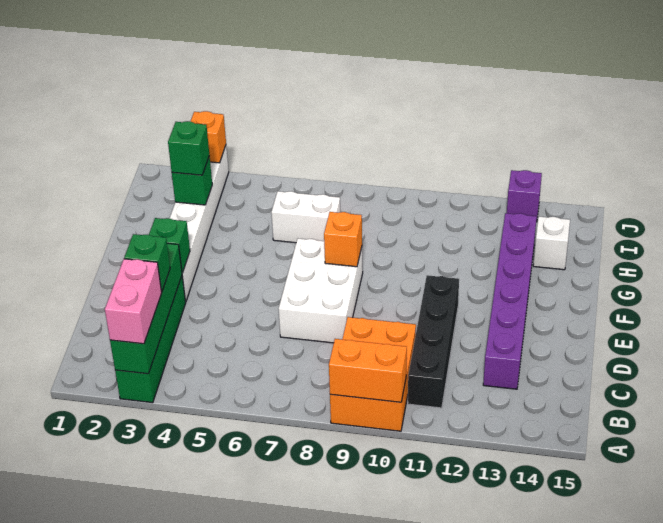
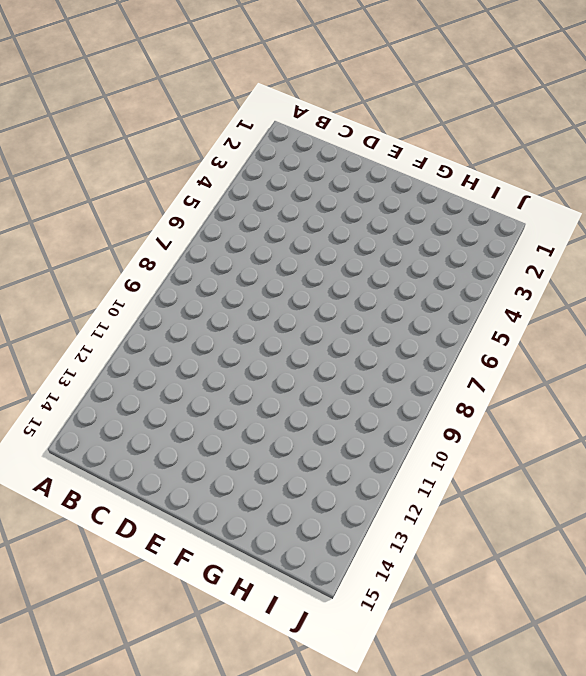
none -> green 1x4 brick [115,276,186,403]
none -> orange 2x3 brick [330,317,416,431]
none -> black 1x4 brick [408,275,459,408]

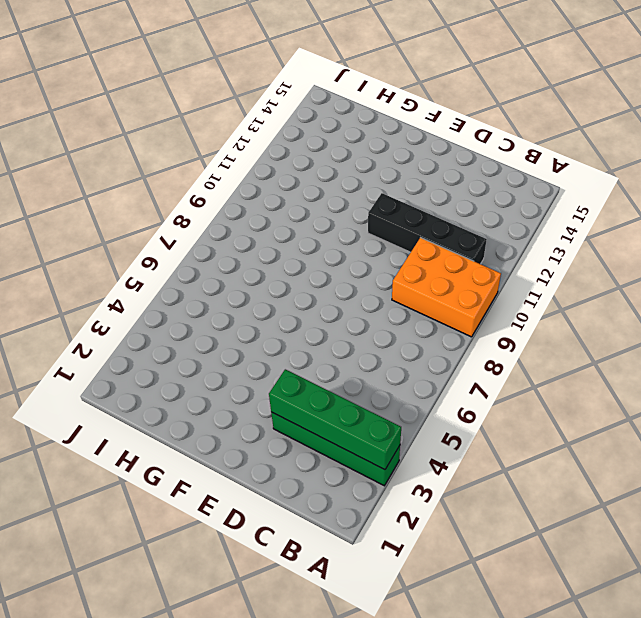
none -> purple 1x6 brick [483,213,537,389]
none -> white 2x3 brick [278,239,363,343]
none -> white 1x6 brick [170,146,229,302]

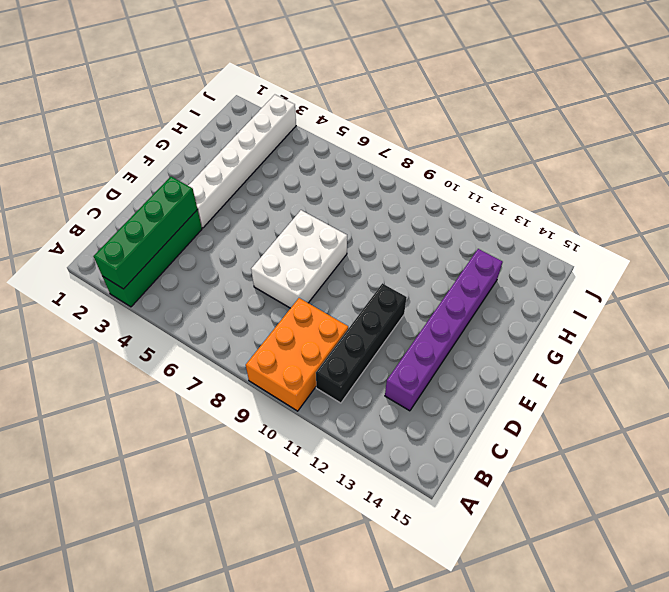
none -> white 1x2 brick [271,191,340,243]
none -> white 1x1 brick [533,217,570,270]
none -> purple 1x1 brick [507,170,542,222]

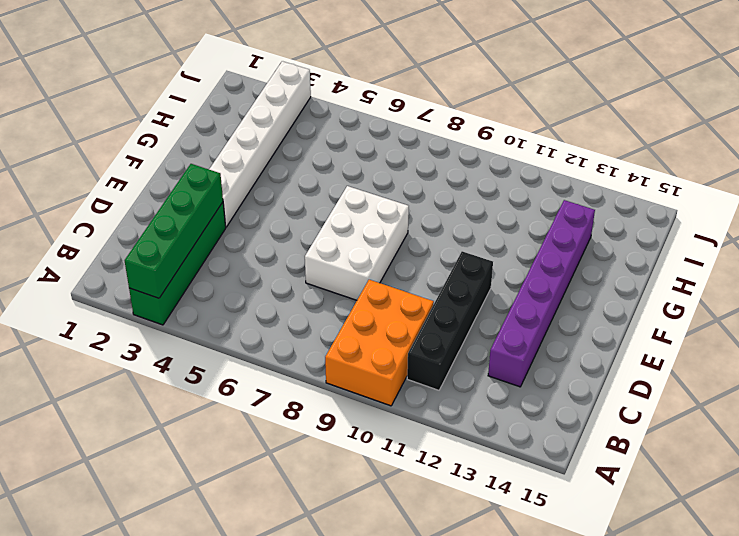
none -> white 1x2 brick [271,191,340,243]
none -> white 1x1 brick [533,217,570,270]
none -> purple 1x1 brick [507,170,542,222]

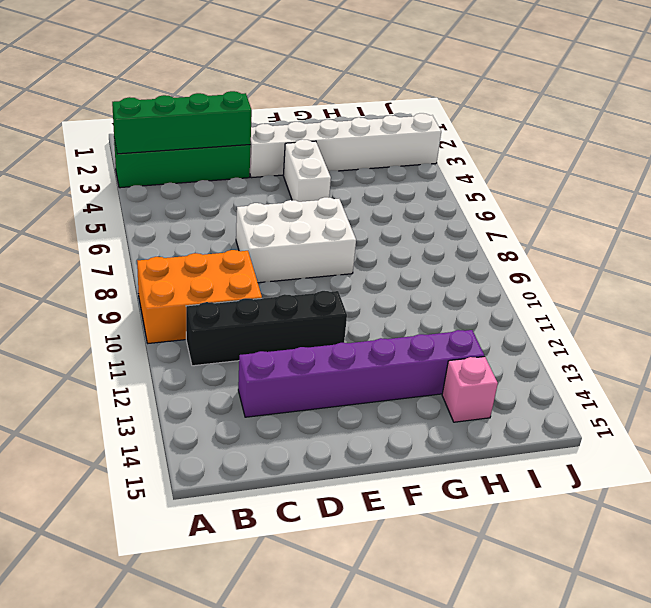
white 1x2 brick [283,139,331,202] -> white 1x2 brick moved to [271,191,340,243]
pink 1x1 brick [442,357,498,422] -> white 1x1 brick [533,217,570,270]
none -> purple 1x1 brick [507,170,542,222]
none -> orange 1x2 brick [329,339,407,402]
none -> green 1x1 brick [149,218,190,273]

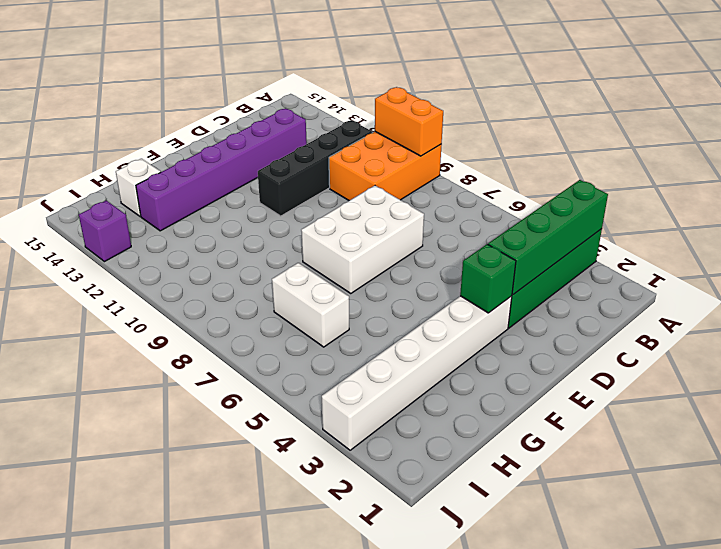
none -> orange 1x1 brick [324,212,362,267]
none -> green 1x1 brick [172,156,212,205]
none -> orange 1x1 brick [190,111,226,163]

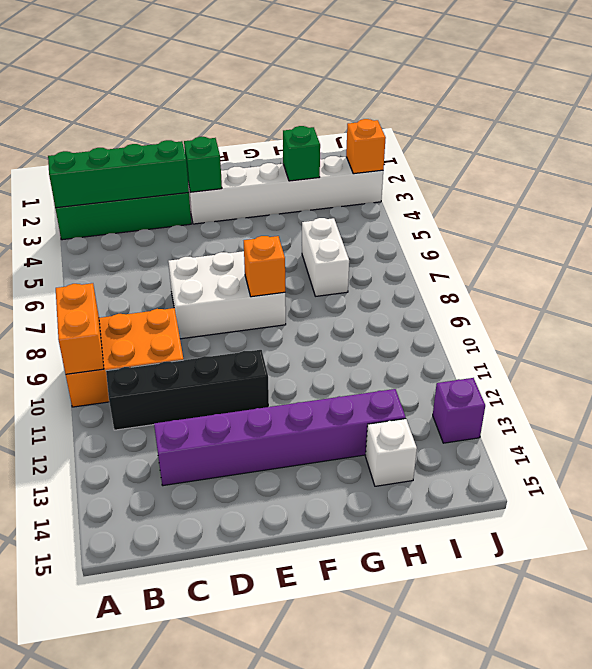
none -> pink 1x2 brick [105,259,162,344]
none -> green 1x1 brick [124,234,170,292]
none -> green 1x1 brick [168,121,209,175]

